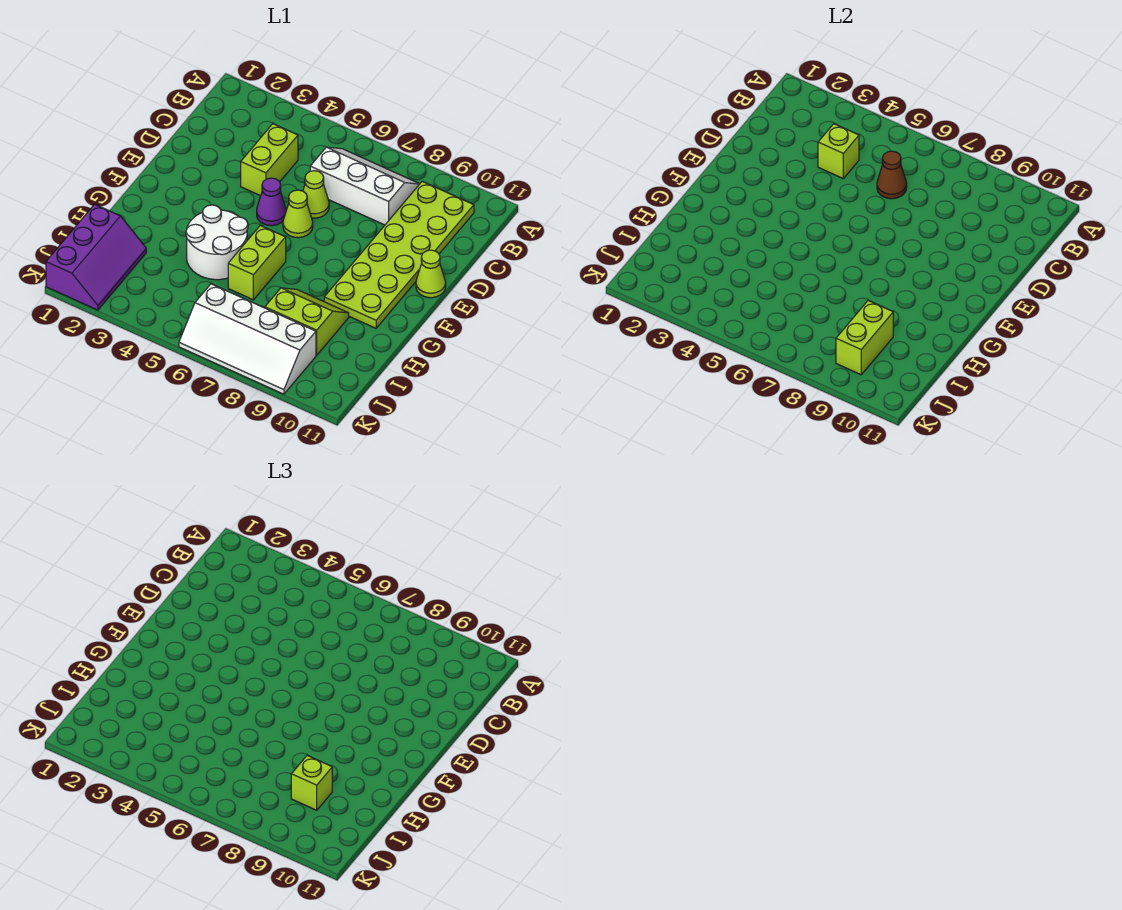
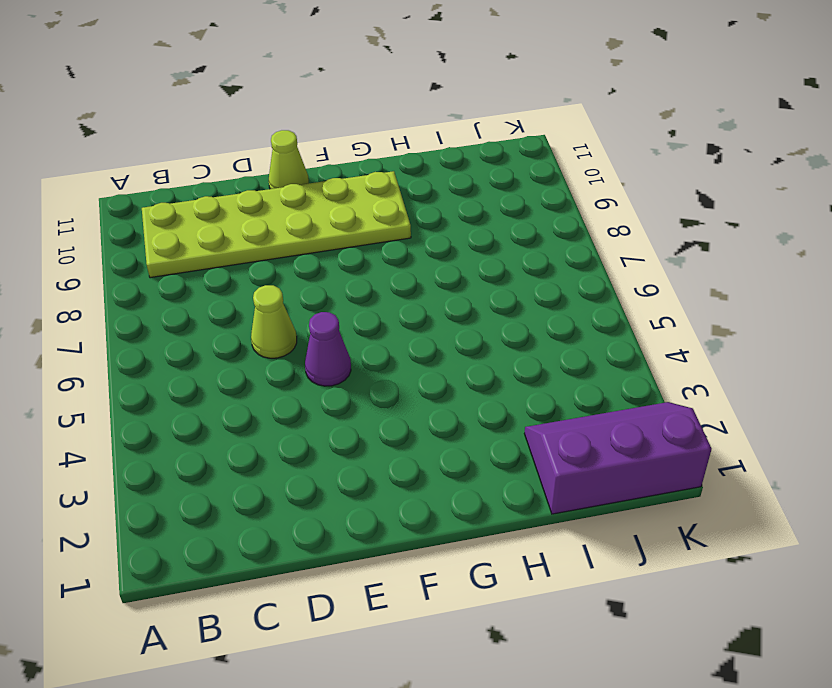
none -> white 2x3 slope [310,147,419,225]
none -> lime 1x2 brick [241,124,298,196]
none -> lime 1x1 cone [283,190,313,238]

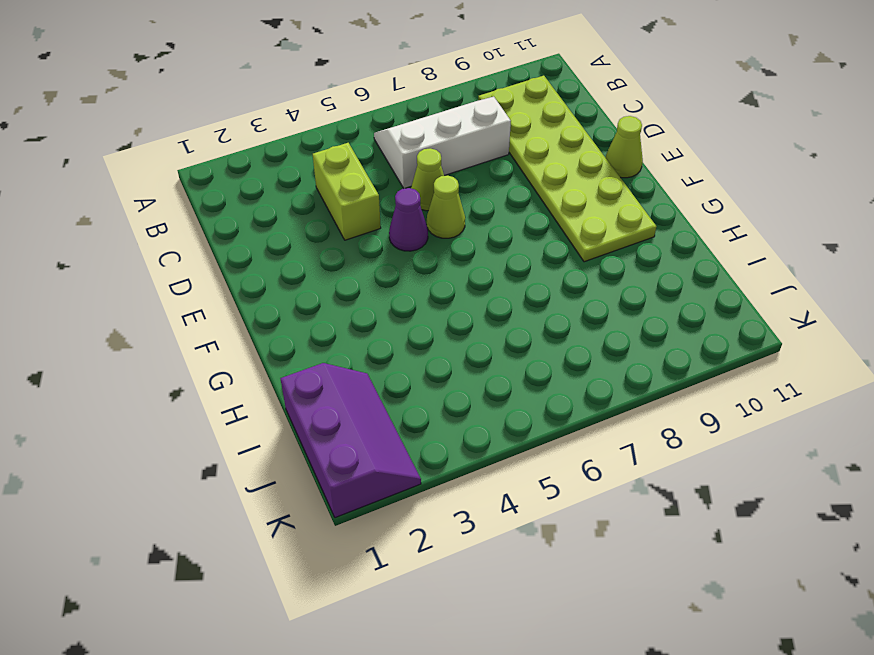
none -> white 2x2 round brick [186,205,248,280]
none -> lime 1x2 brick [228,225,286,300]
none -> lime 2x2 slope [265,288,349,355]

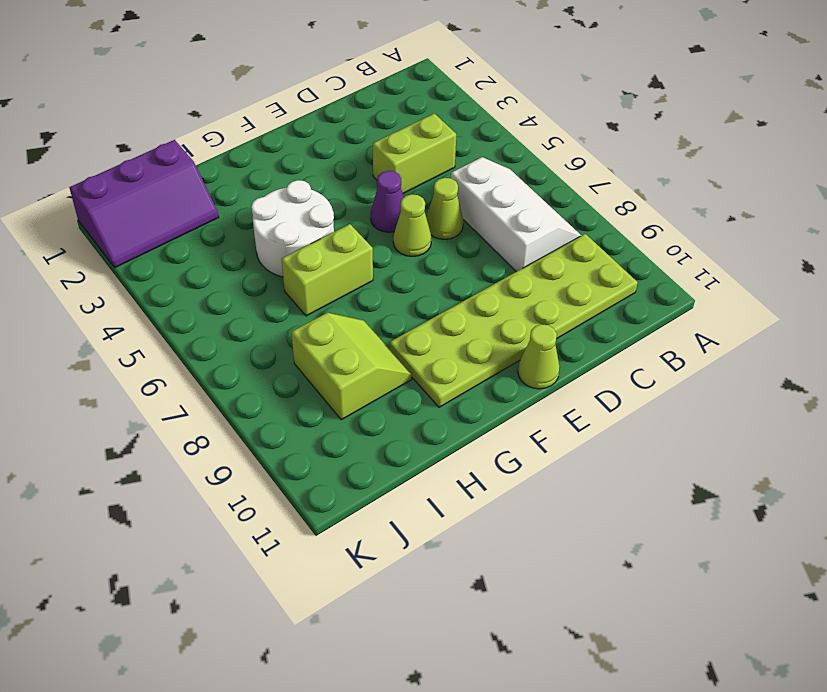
none -> white 2x4 slope [179,284,316,394]
none -> lime 1x1 brick [818,124,859,178]
none -> brown 1x1 cone [877,151,907,199]

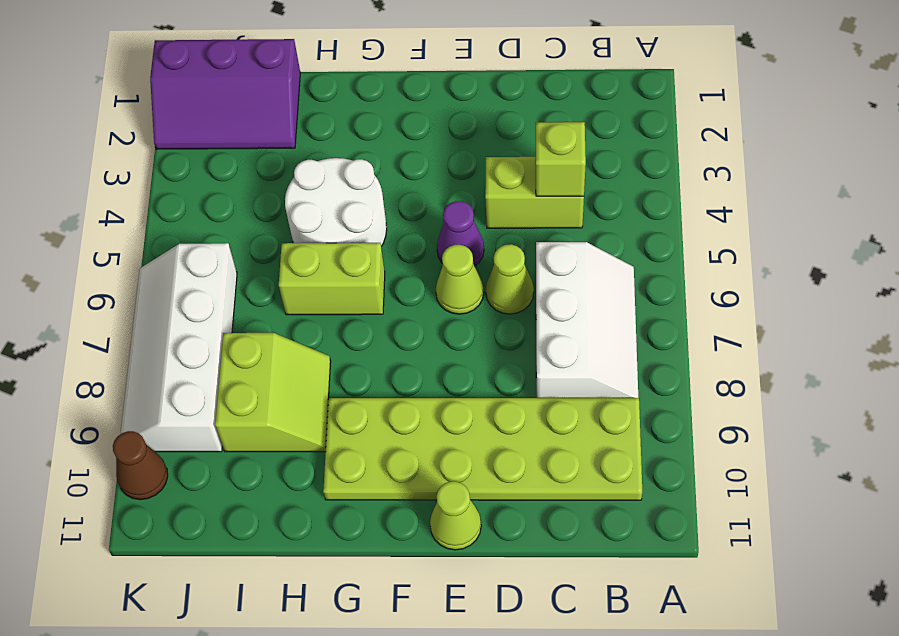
brown 1x1 cone [113,431,168,500] -> brown 1x1 cone moved to [877,151,907,199]
none -> lime 1x2 brick [836,300,893,375]
none -> lime 1x1 brick [291,755,332,810]

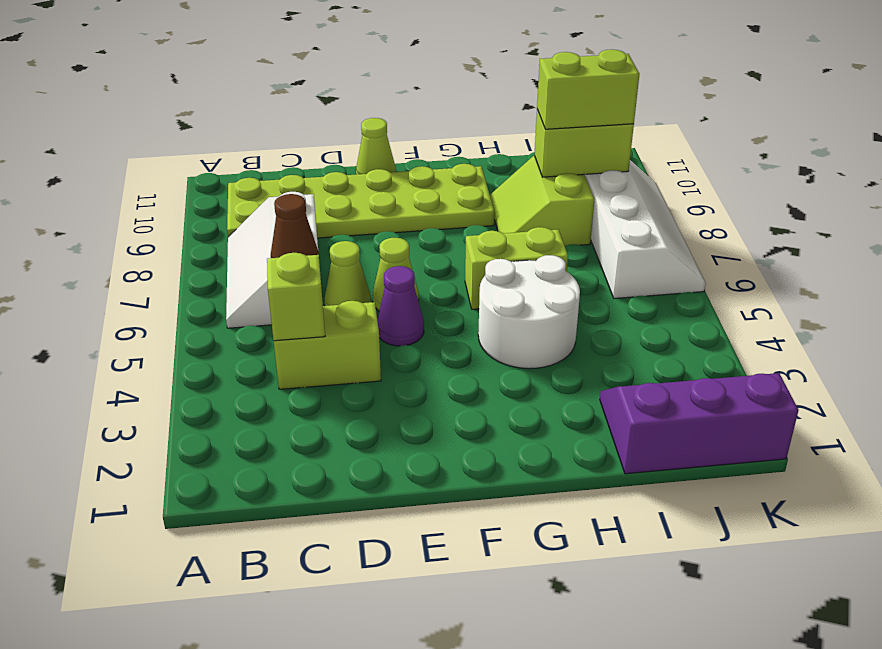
lime 1x2 brick [537,49,639,129] -> lime 1x1 brick [291,755,332,810]

